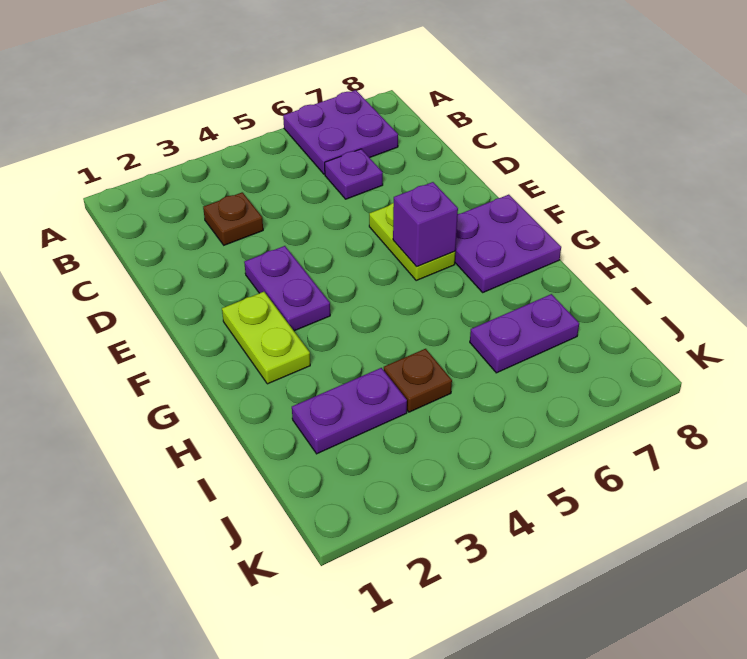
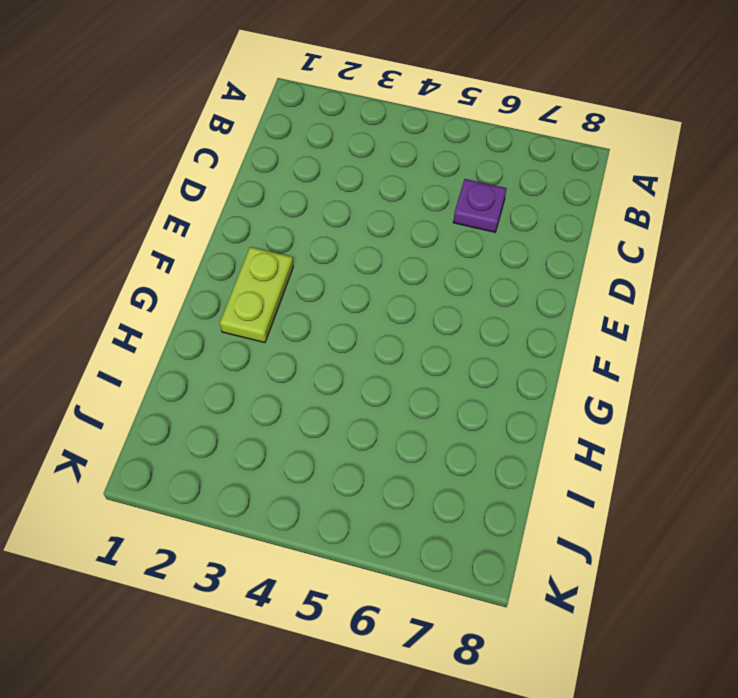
none -> purple 2x2 plate [283,90,398,174]
none -> brown 1x1 plate [203,192,263,245]

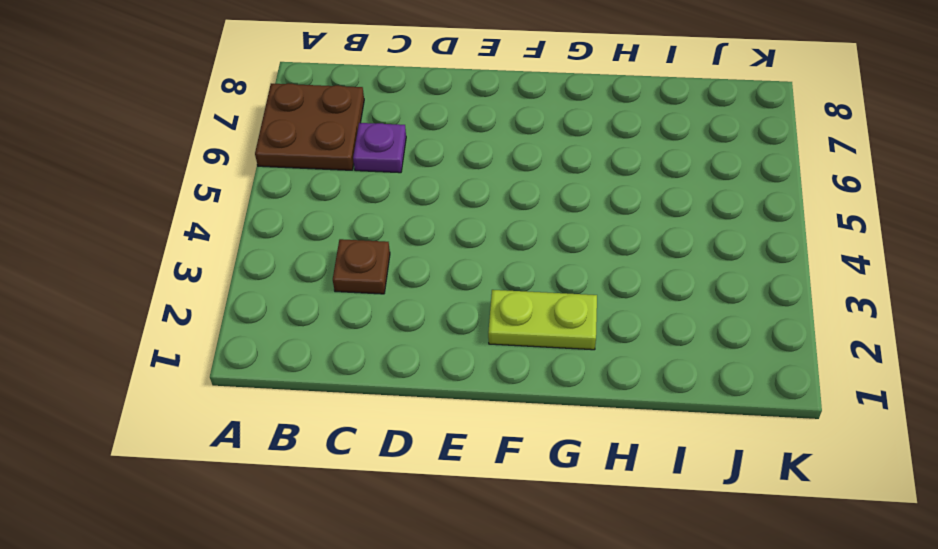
brown 2x2 plate [255,83,364,170] -> purple 2x2 plate [283,90,398,174]
none -> purple 1x2 plate [244,246,330,331]
none -> lime 1x2 plate [369,203,455,280]

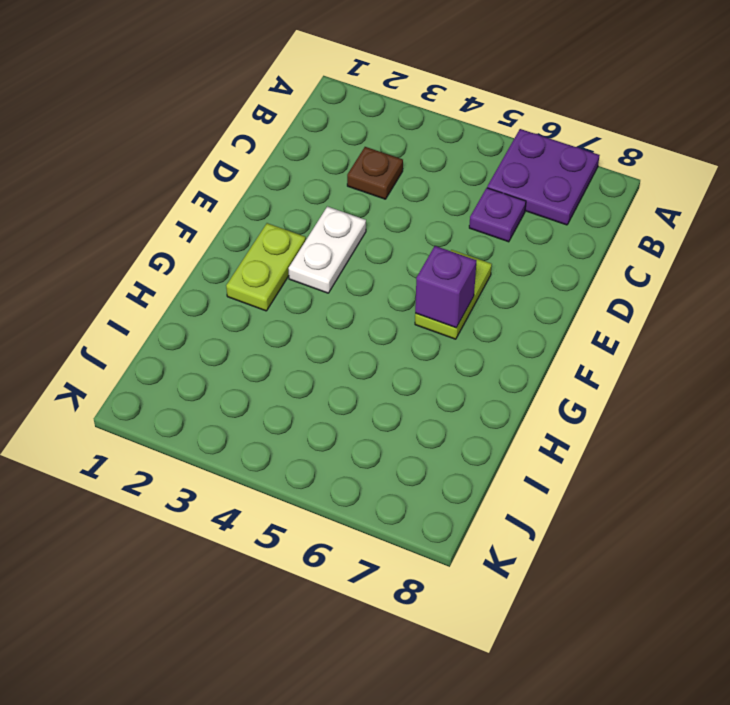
white 1x2 plate [288,206,366,293] -> purple 1x2 plate [244,246,330,331]
none -> purple 2x2 plate [455,195,561,292]
none -> purple 1x2 plate [292,368,407,454]

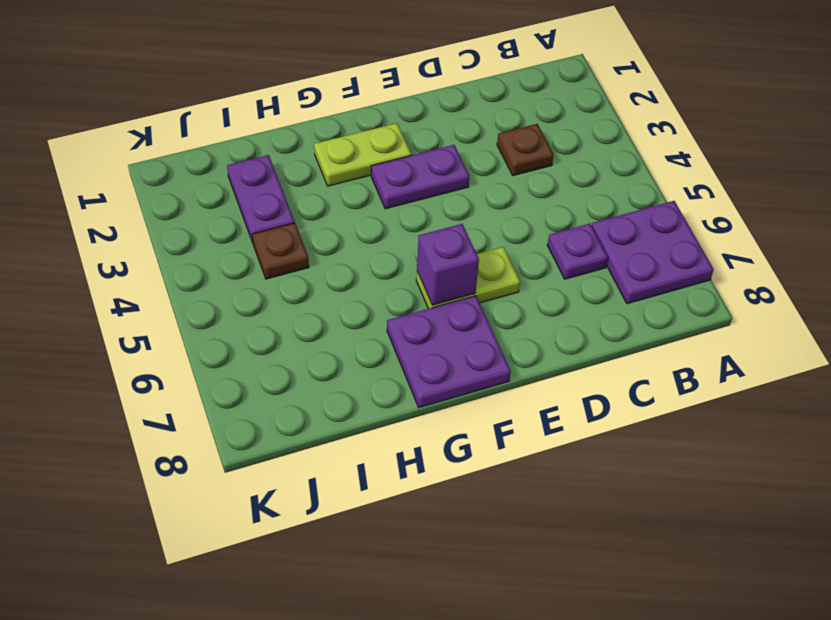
none -> purple 1x2 plate [470,294,579,373]

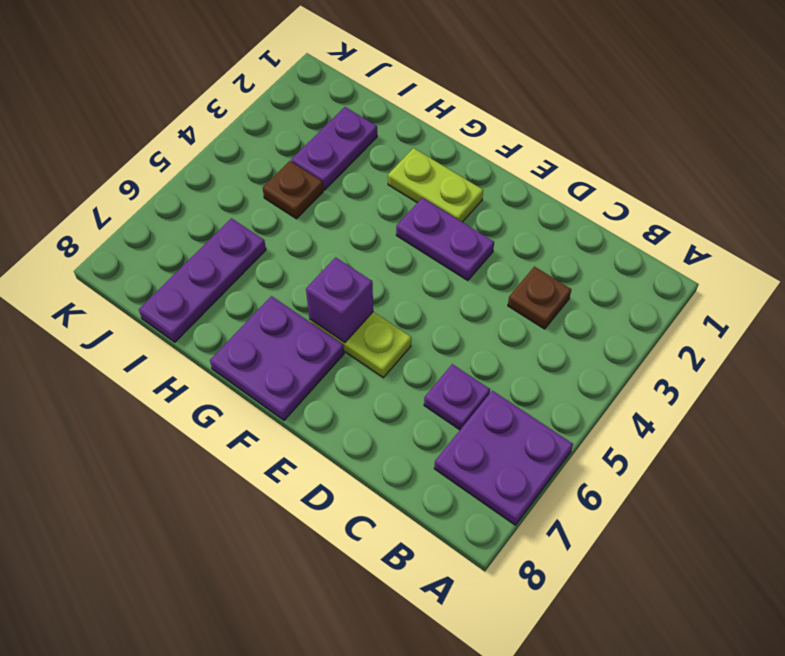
purple 1x3 plate [139,218,266,342] -> purple 1x2 plate [470,294,579,373]

